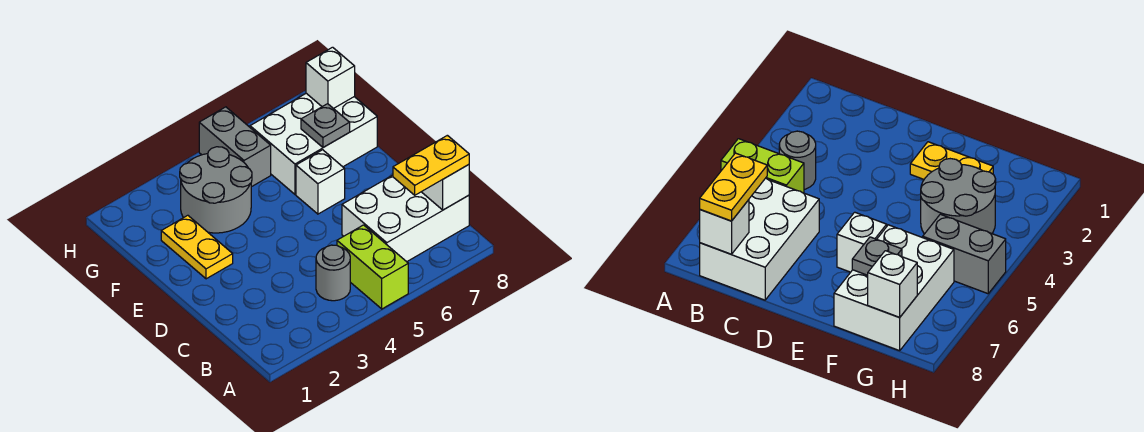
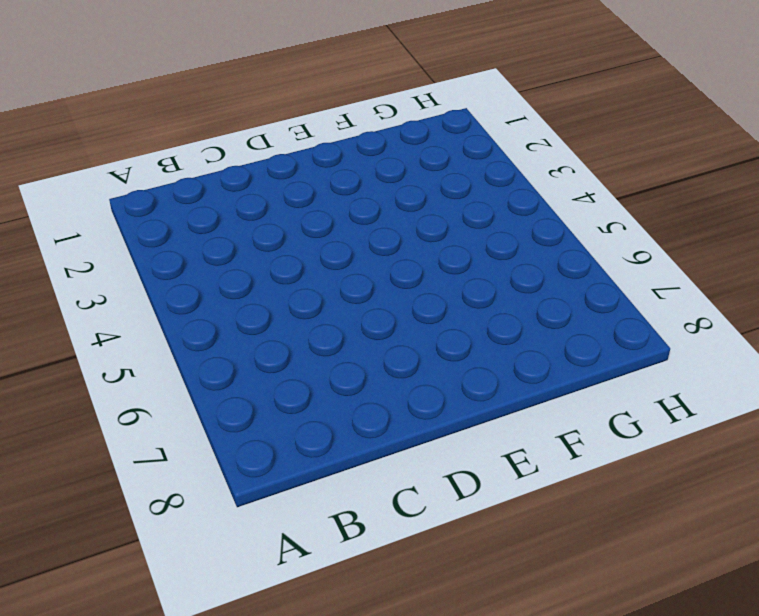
none -> lime 1x2 brick [337,225,408,309]
none -> grey 1x1 round brick [316,245,350,301]
none -> white 2x3 brick [342,175,469,262]

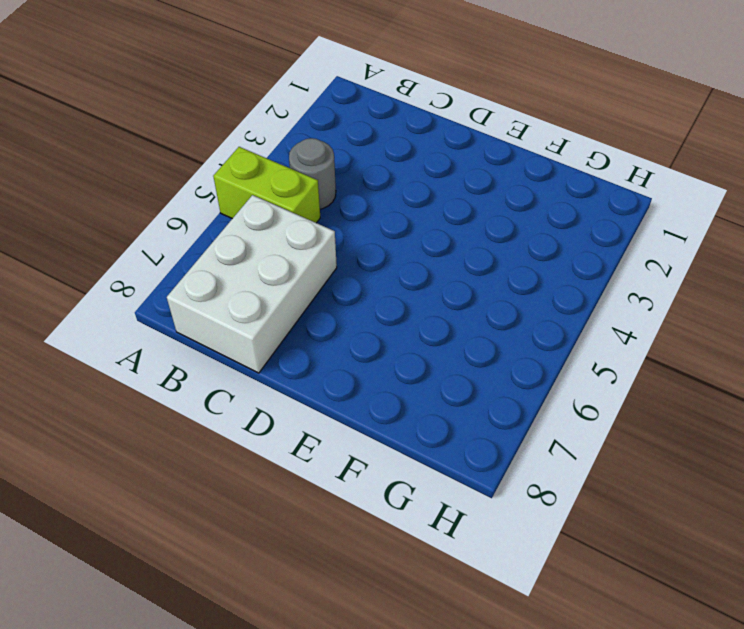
none -> yellow 1x2 plate [161,215,233,279]
none -> white 1x1 brick [296,150,345,214]
none -> grey 2x2 round brick [180,147,252,233]

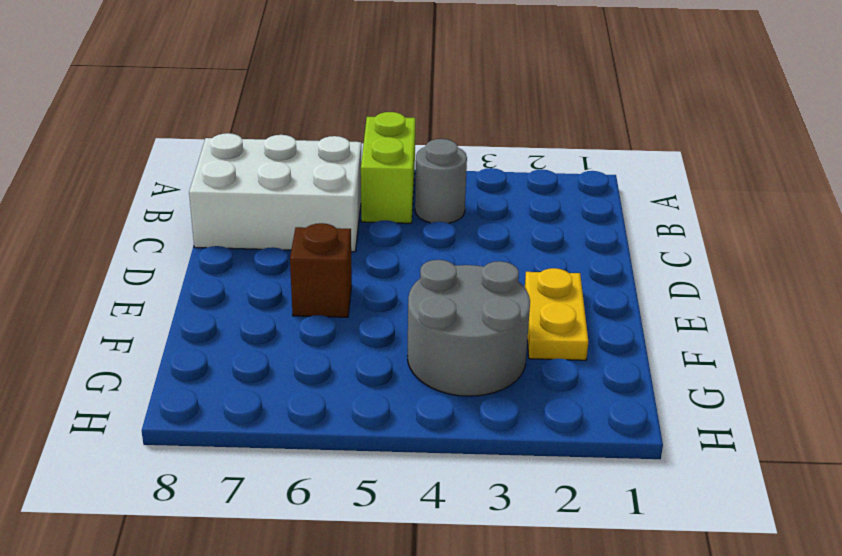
brown 1x1 brick [290,223,352,317] -> white 1x1 brick [296,150,345,214]
none -> white 2x3 brick [250,93,377,194]
none -> grey 1x2 brick [199,107,271,187]
none -> white 1x1 brick [422,165,469,210]

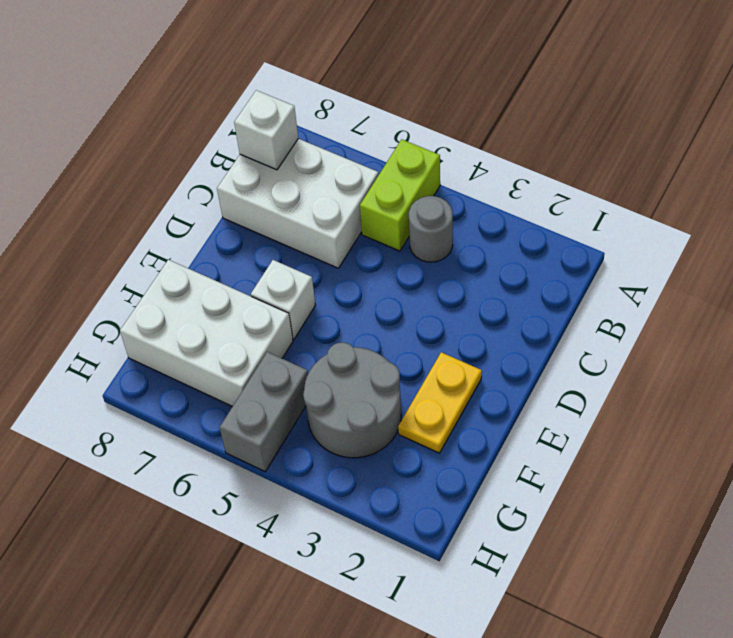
none -> grey 1x1 plate [301,104,350,147]
none -> white 1x1 brick [306,47,355,109]
none -> yellow 1x2 plate [393,135,469,195]

